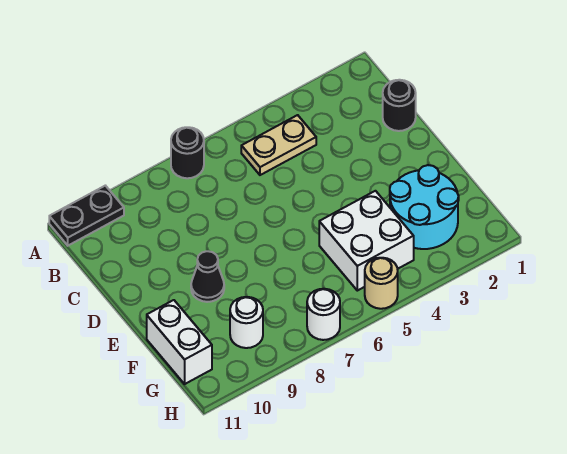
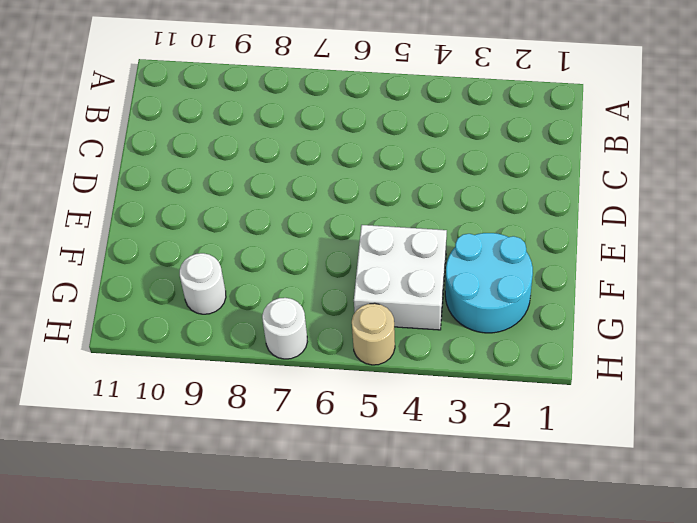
none -> black 1x1 round brick [171,127,204,178]
none -> black 1x2 plate [49,186,124,246]

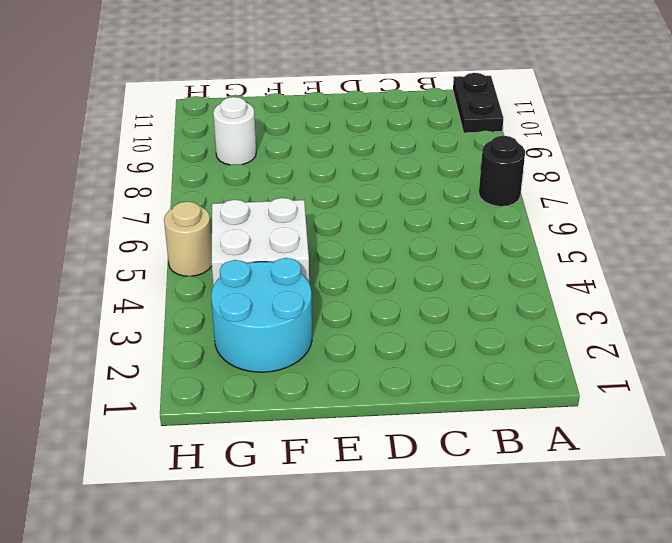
none -> tan 1x2 plate [241,115,316,175]
none -> black 1x1 round brick [383,80,416,131]

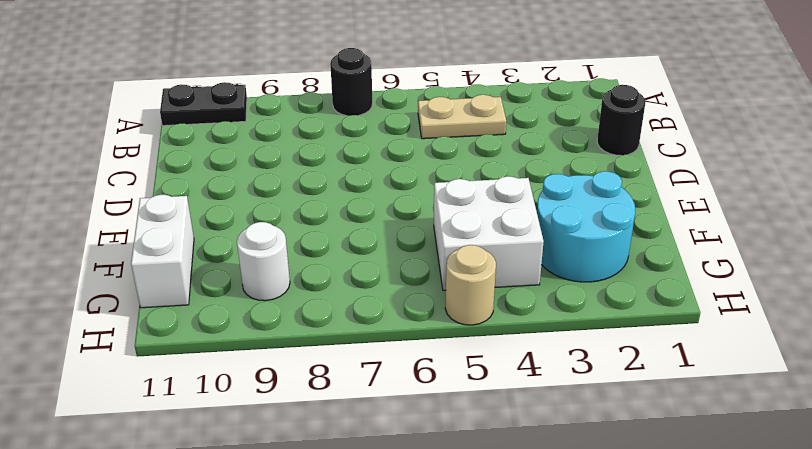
none -> black 1x1 cone [191,251,224,302]
none -> white 1x1 round brick [307,289,340,340]

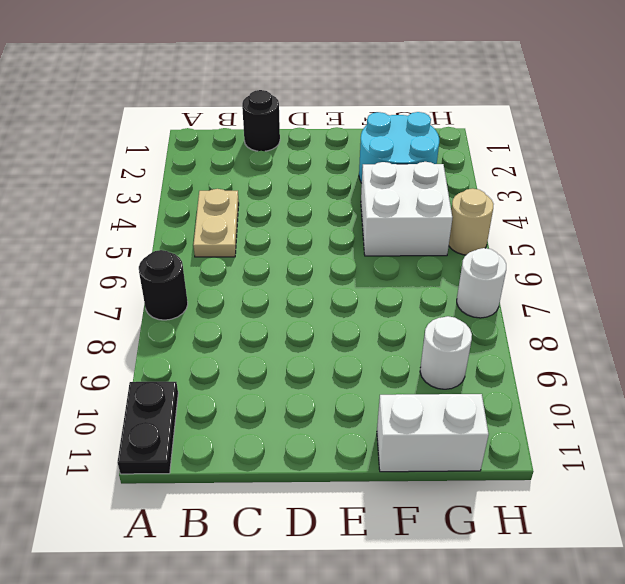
none -> black 1x1 cone [191,251,224,302]

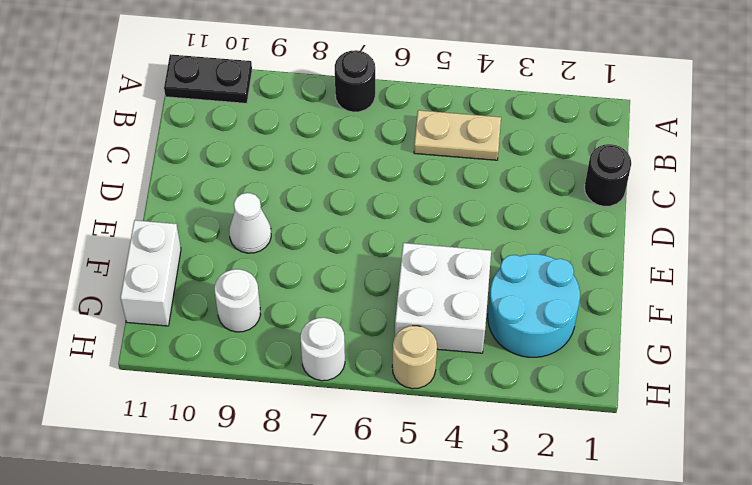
white 1x1 cone [229,193,271,253] -> black 1x1 cone [191,251,224,302]

